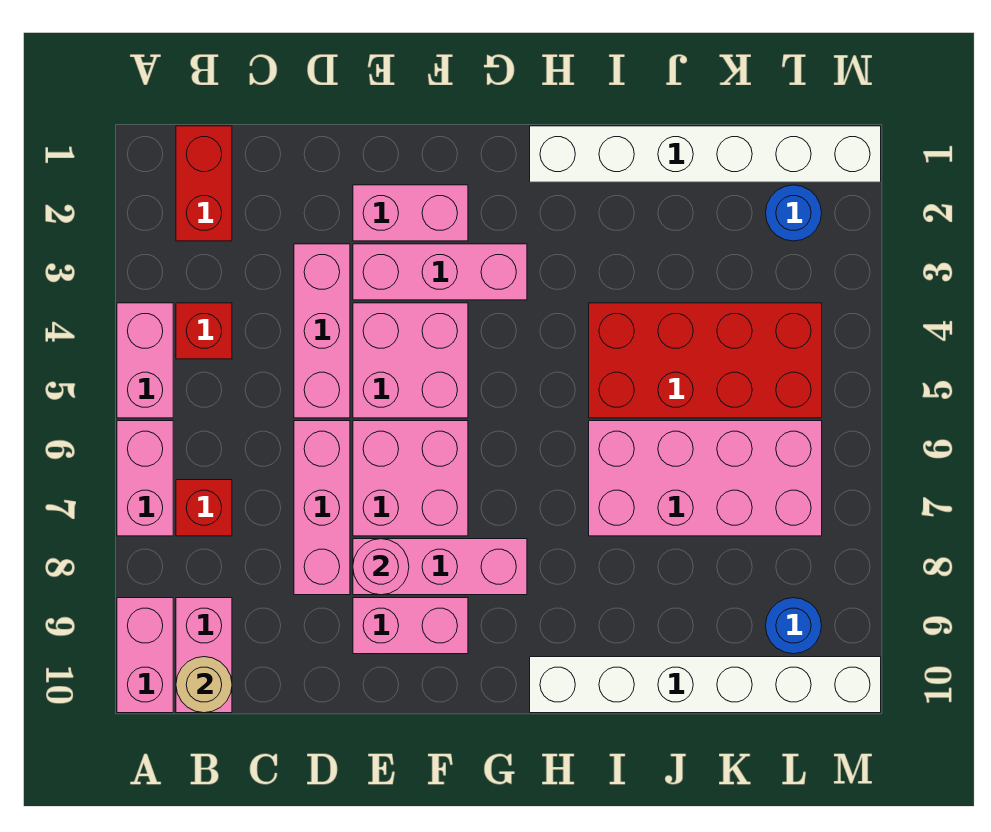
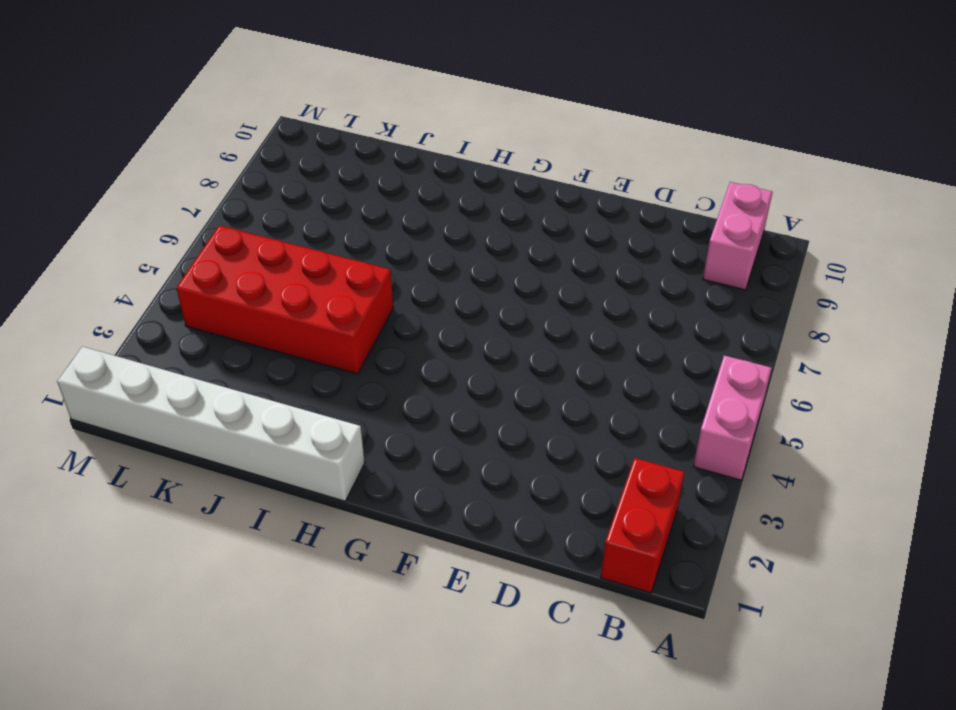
none -> pink 1x2 brick [117,421,173,536]
none -> pink 1x2 brick [117,598,173,713]
none -> red 1x1 brick [176,303,232,359]

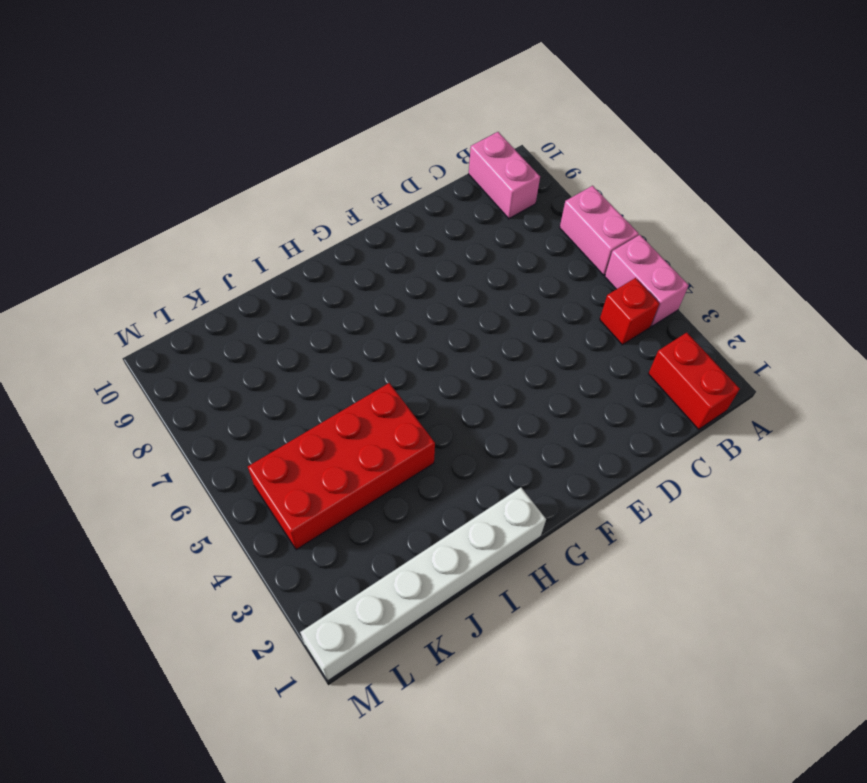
none -> pink 1x2 brick [117,598,173,713]
none -> red 1x1 brick [176,480,232,536]
none -> pink 1x3 brick [294,244,350,418]

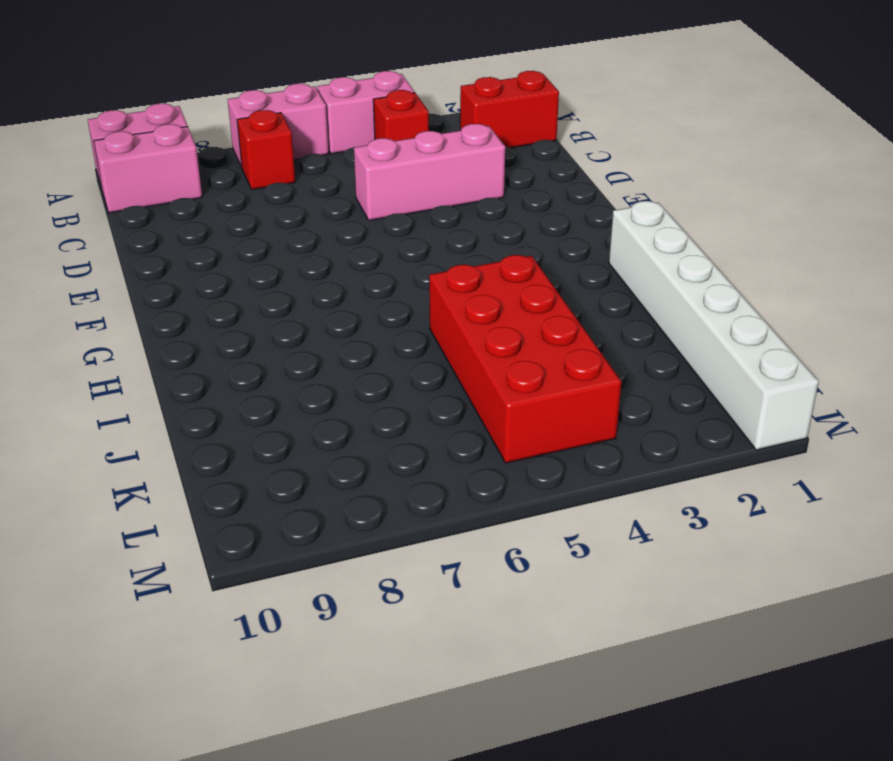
none -> pink 1x3 brick [294,421,350,595]
none -> pink 1x2 brick [353,185,468,241]
none -> pink 1x3 brick [353,244,527,300]

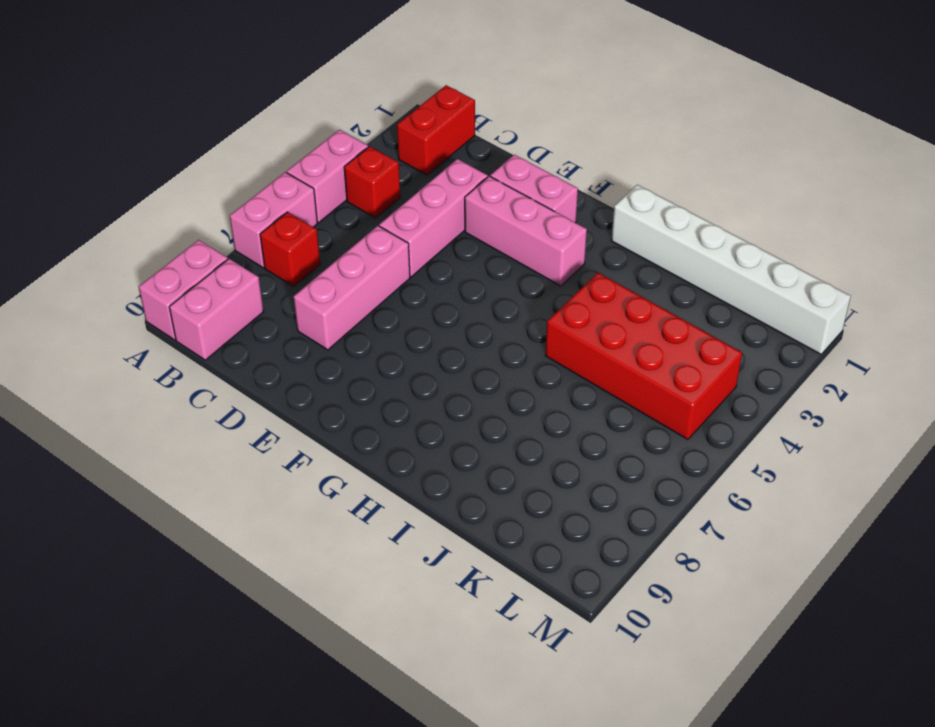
none -> pink 2x2 brick [353,303,468,418]
none -> pink 2x2 brick [353,421,468,536]
none -> pink 1x3 brick [353,539,527,595]

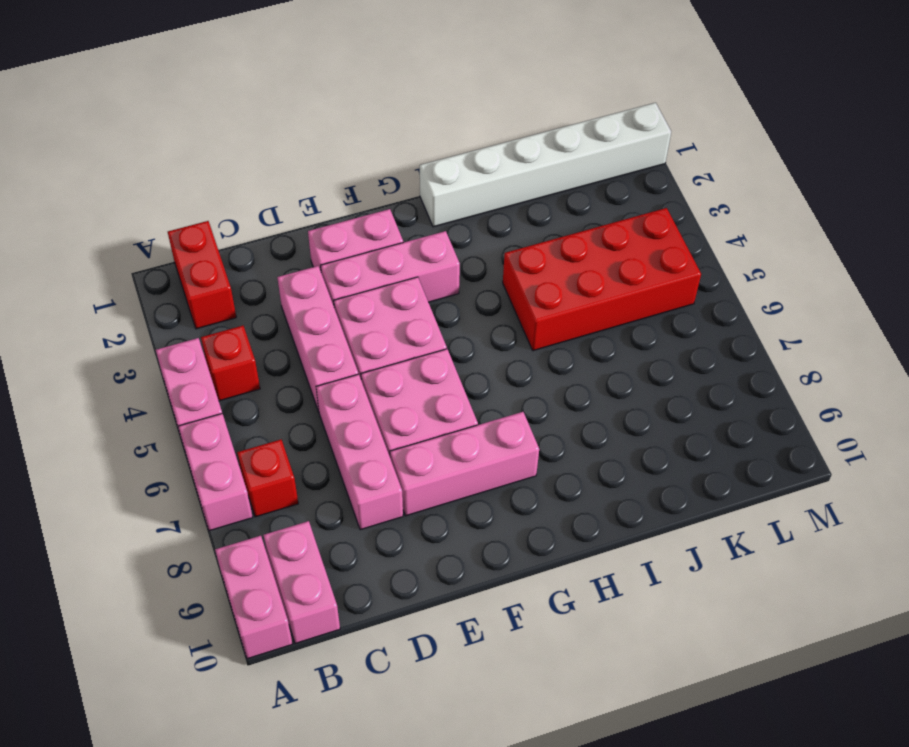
none -> pink 1x2 brick [353,598,468,654]
none -> white 1x6 brick [530,657,881,713]
none -> pink 2x4 brick [589,421,822,536]

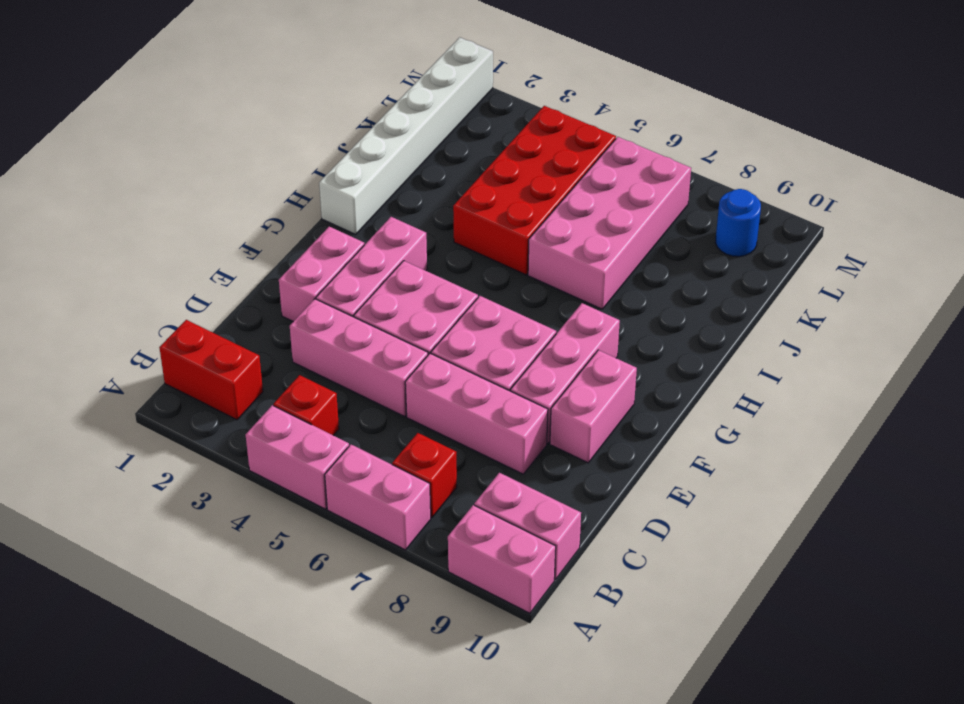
none -> white 1x6 brick [530,657,881,713]
none -> blue 1x1 round brick [766,185,822,241]
none -> tan 1x1 round brick [176,657,232,713]

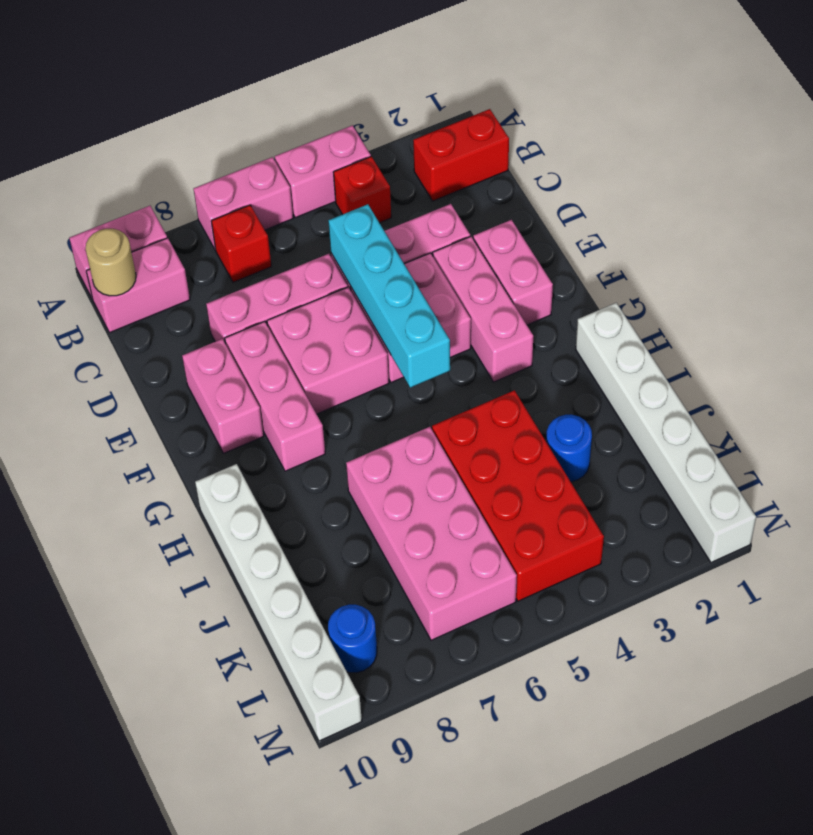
cyan 1x4 brick [328,204,450,388] -> none
blue 1x1 round brick [546,415,592,482] -> blue 1x1 round brick moved to [766,185,822,241]
none -> pink 1x1 round brick [353,539,409,595]

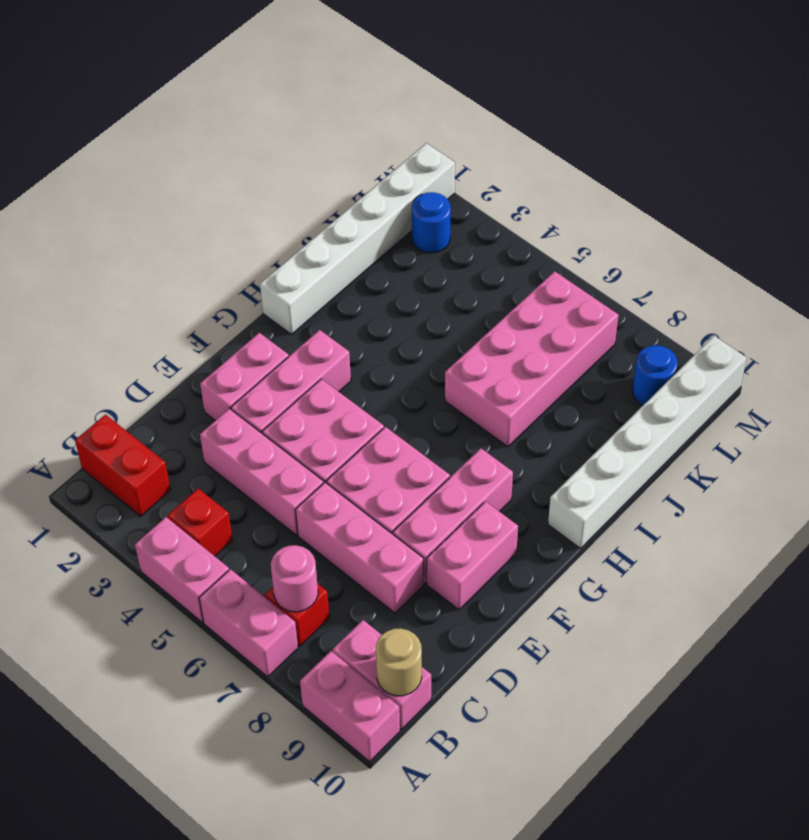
pink 1x1 round brick [271,545,318,612] -> pink 1x1 round brick moved to [353,539,409,595]
none -> red 2x4 brick [589,303,822,418]

